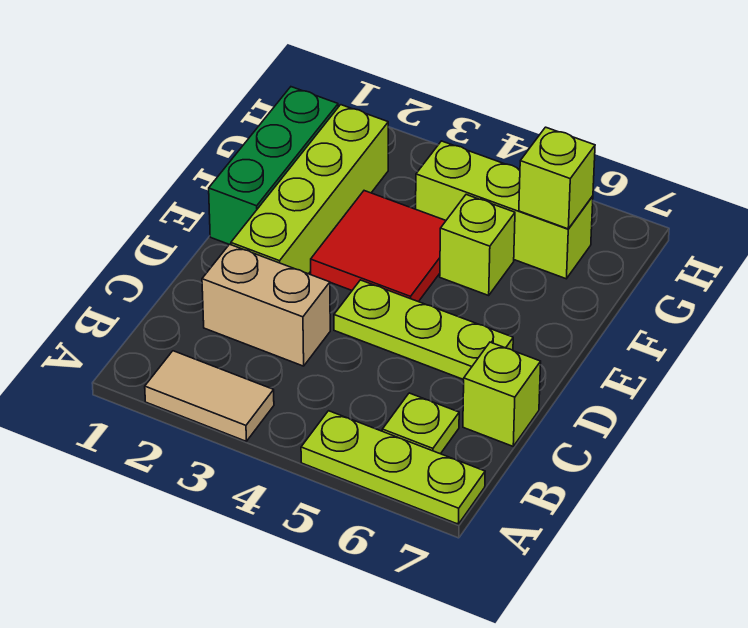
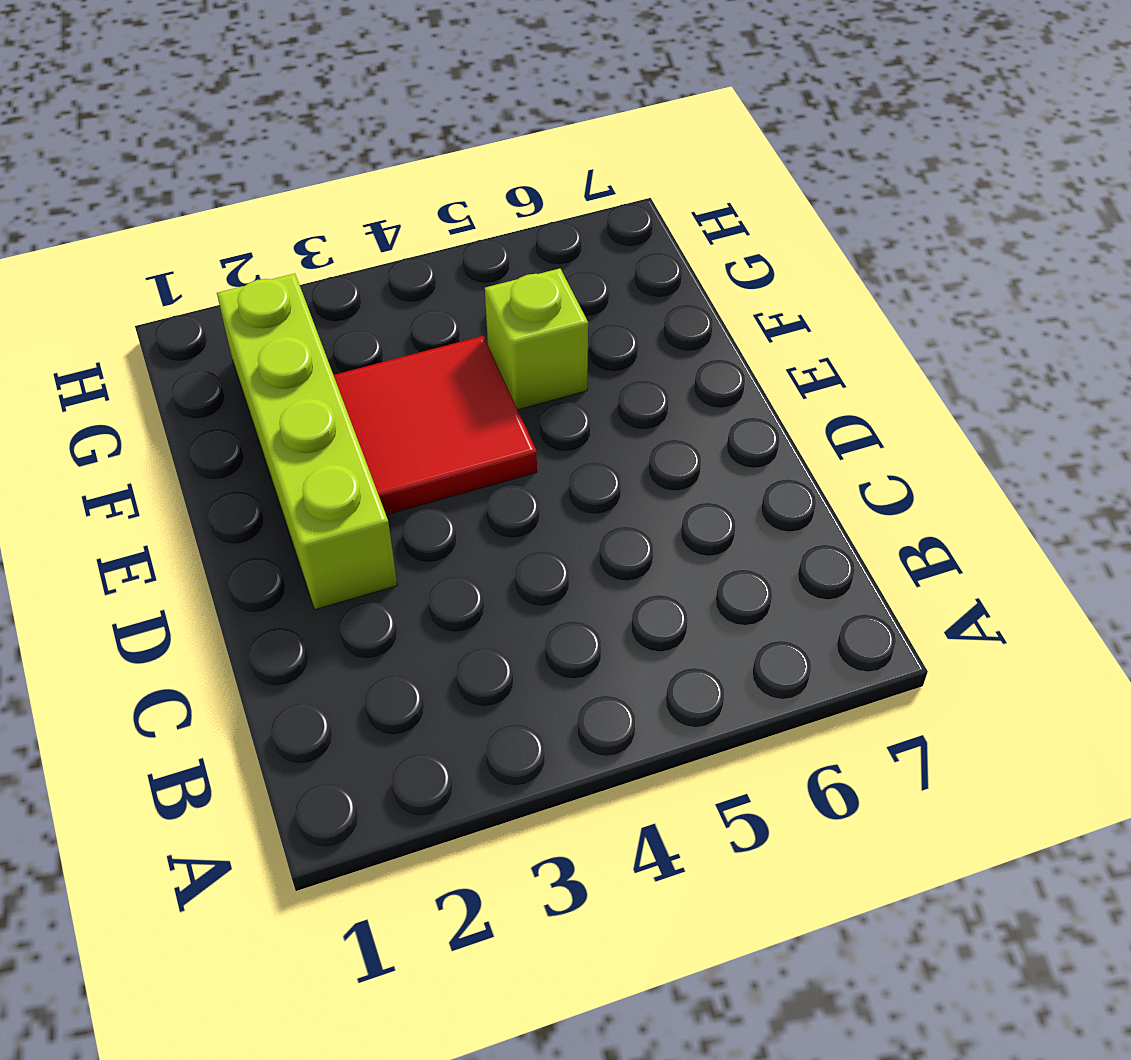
none -> tan 1x2 tile [145,351,274,441]
none -> lime 1x3 plate [301,411,485,524]
none -> lime 1x1 plate [382,393,459,454]

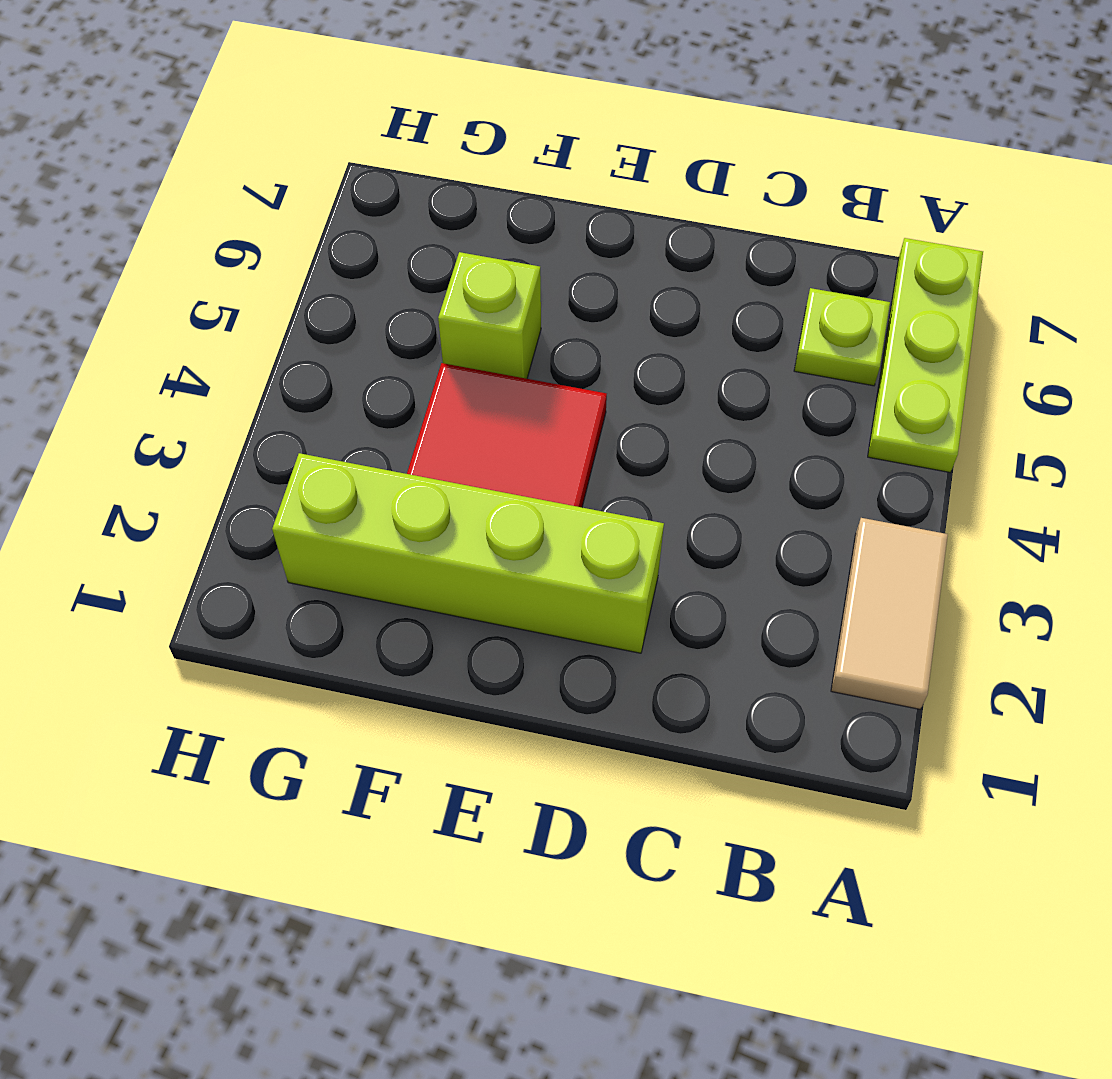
none -> tan 1x2 brick [202,244,330,366]
none -> lime 1x1 brick [463,342,541,446]
none -> lime 1x3 plate [334,280,513,380]

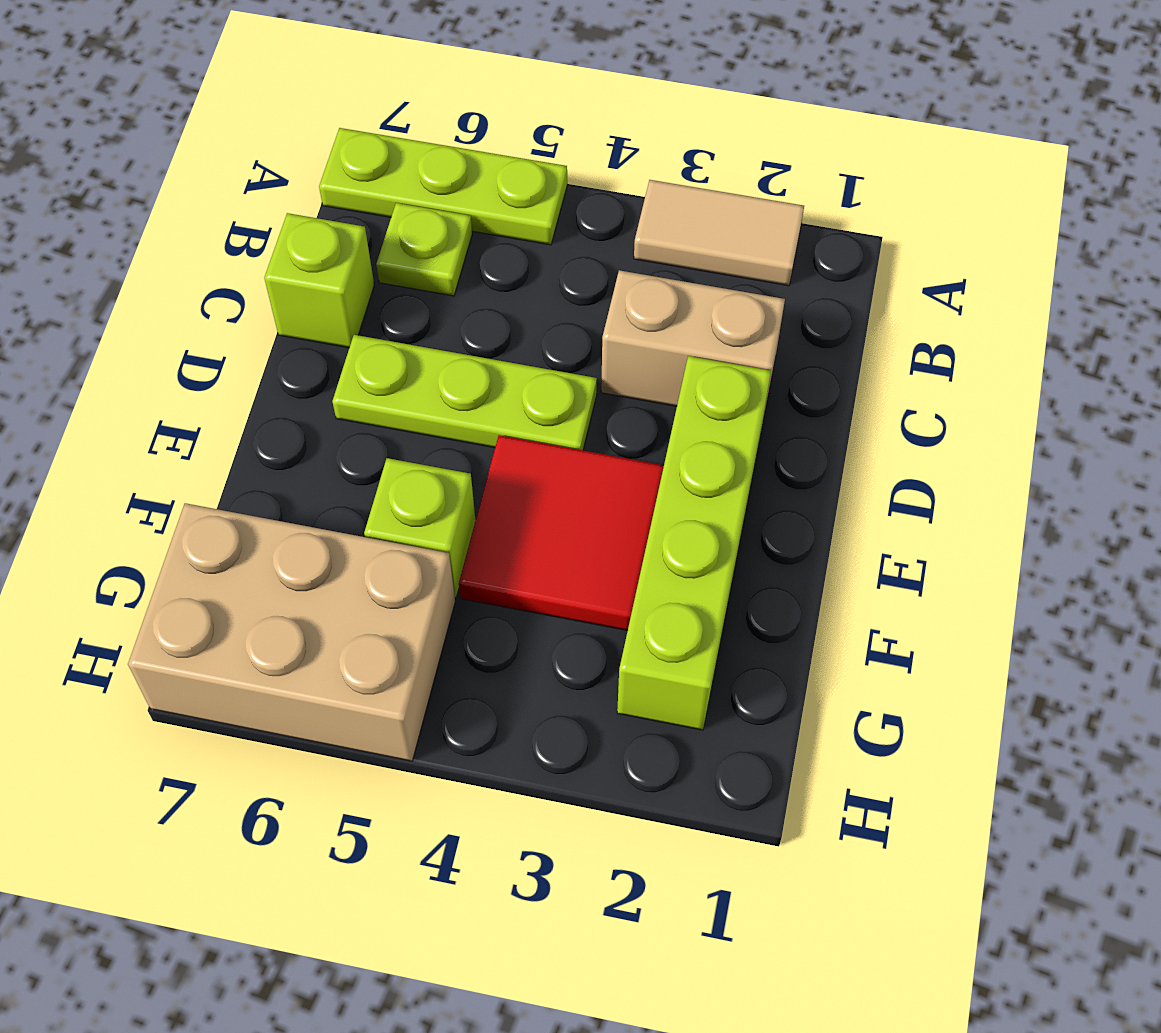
tan 2x3 brick [128,503,455,761] -> lime 1x3 brick [416,141,593,279]
none -> green 1x3 brick [209,87,338,245]
none -> lime 1x1 brick [519,127,595,229]

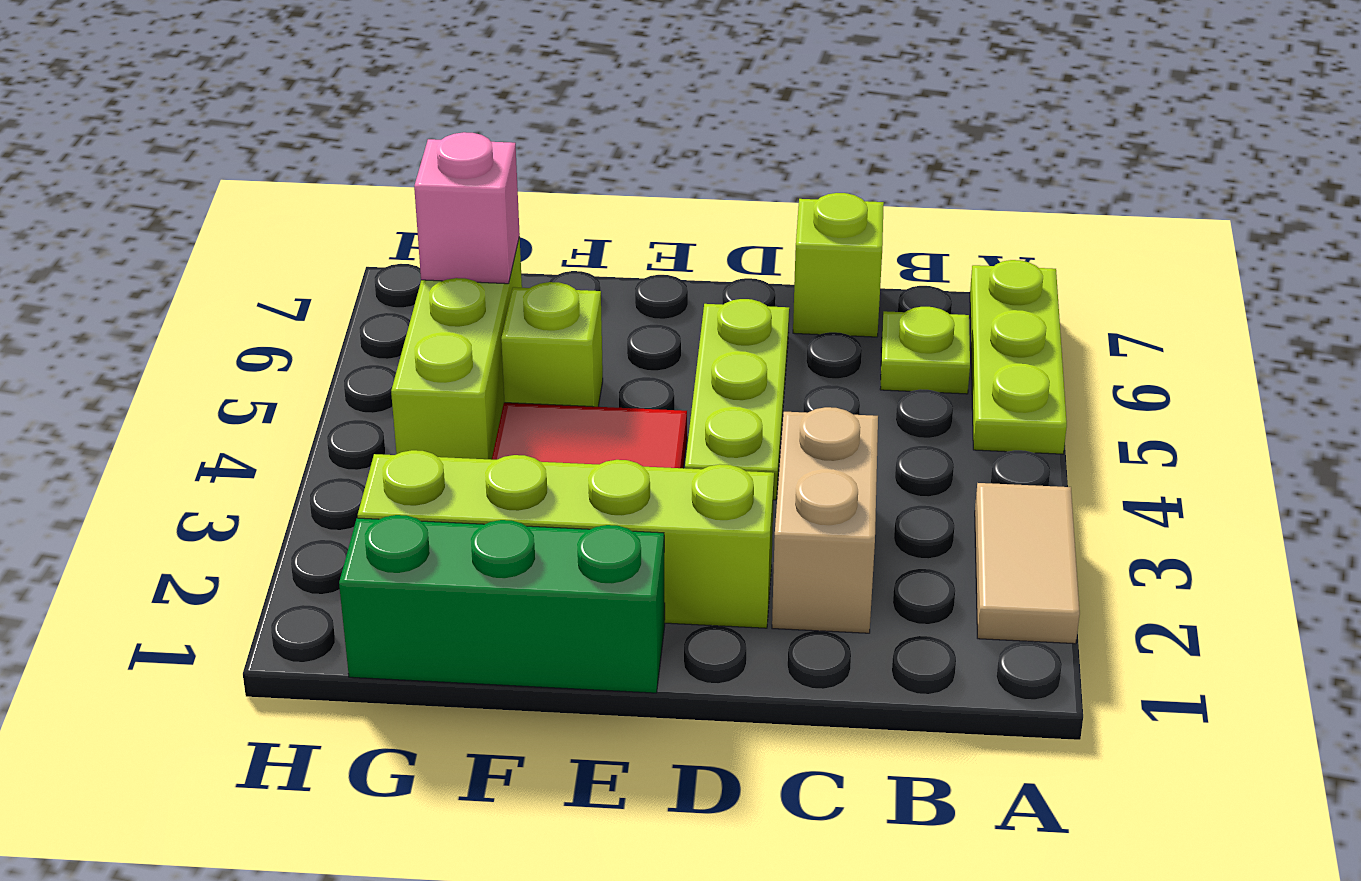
pink 1x1 brick [414,132,520,284] -> lime 1x1 brick [519,127,595,229]

